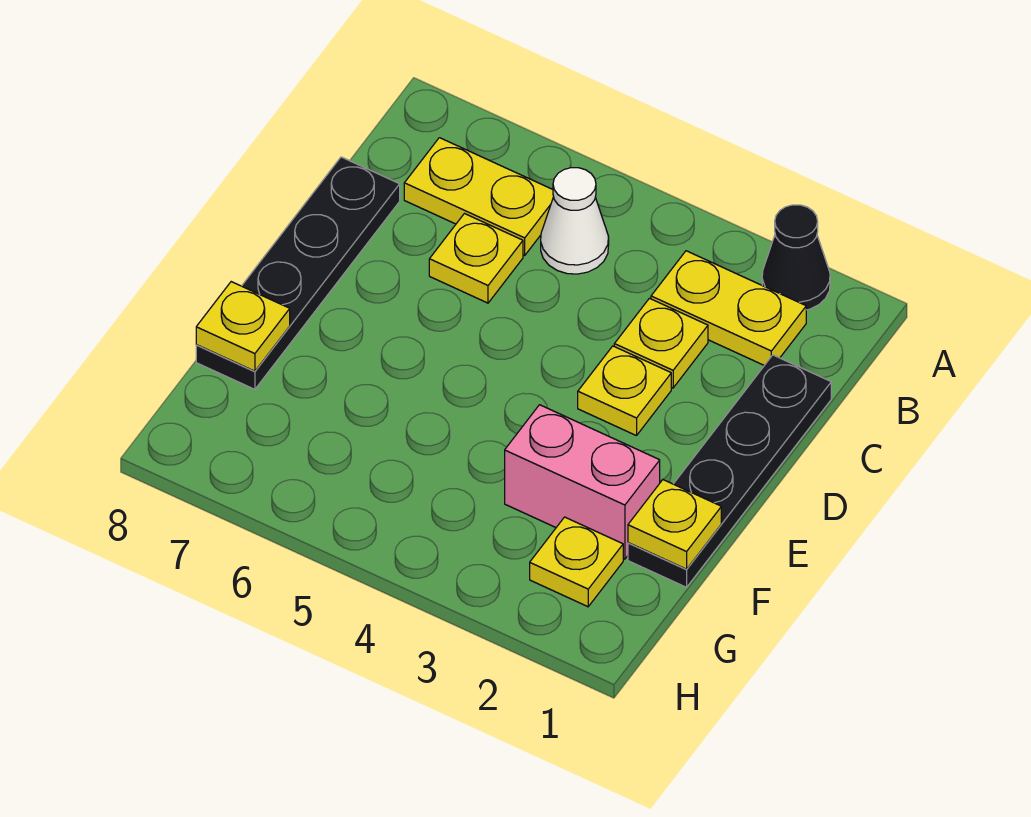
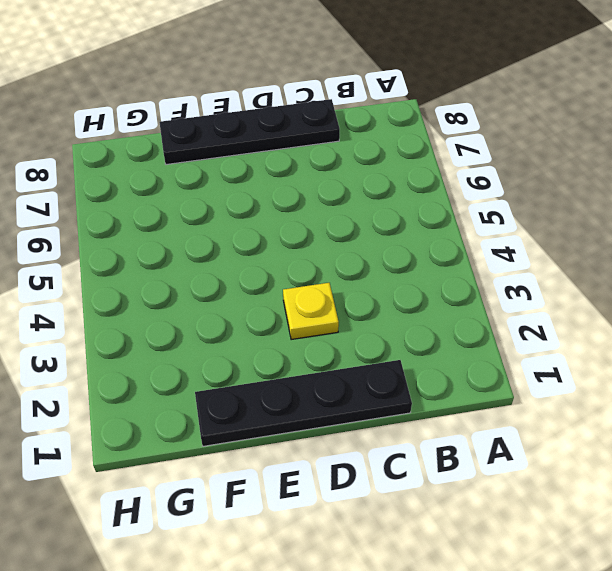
none -> black 1x1 cone [762,205,830,310]
none -> yellow 1x2 plate [651,251,806,365]
none -> white 1x1 cone [541,168,609,274]

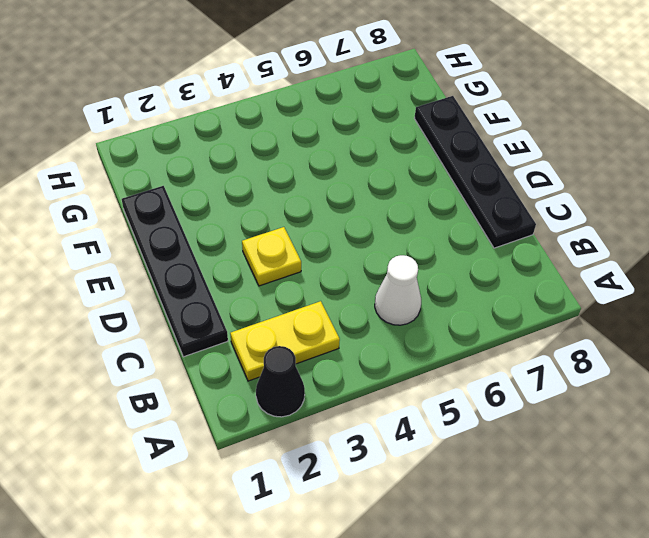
none -> yellow 1x2 plate [404,138,554,255]
none -> yellow 1x1 plate [614,298,708,388]
none -> yellow 1x1 plate [429,214,523,303]

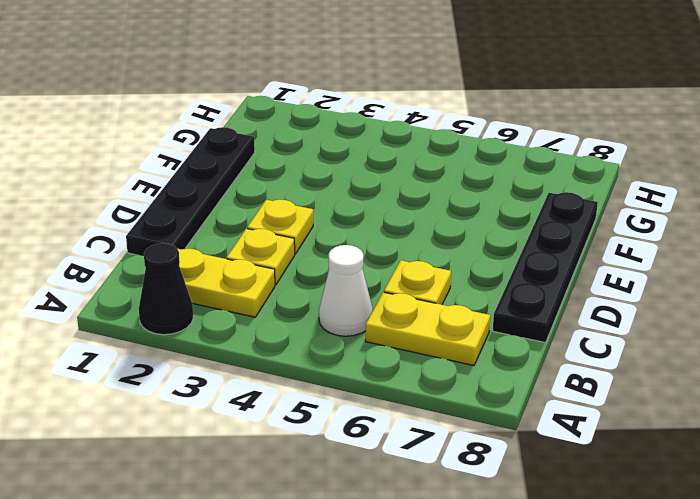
none -> pink 1x2 brick [505,405,660,559]
none -> yellow 1x1 plate [530,517,623,607]
none -> yellow 1x1 plate [628,480,721,569]

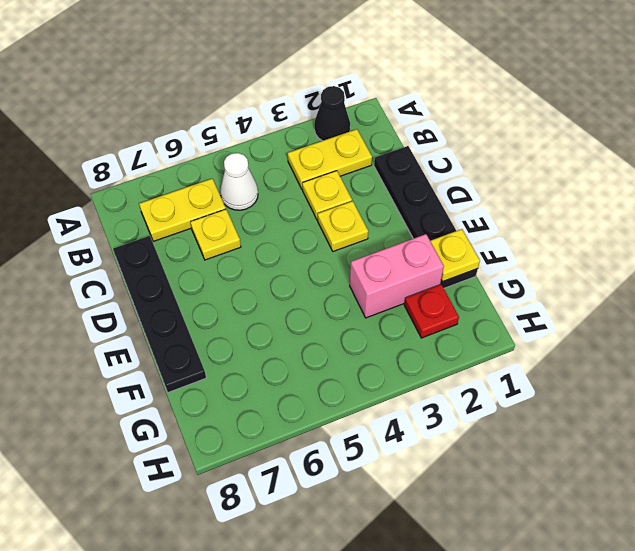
red 1x1 plate [404,284,459,338] -> yellow 1x1 plate [530,517,623,607]
none -> yellow 1x1 plate [196,282,290,371]

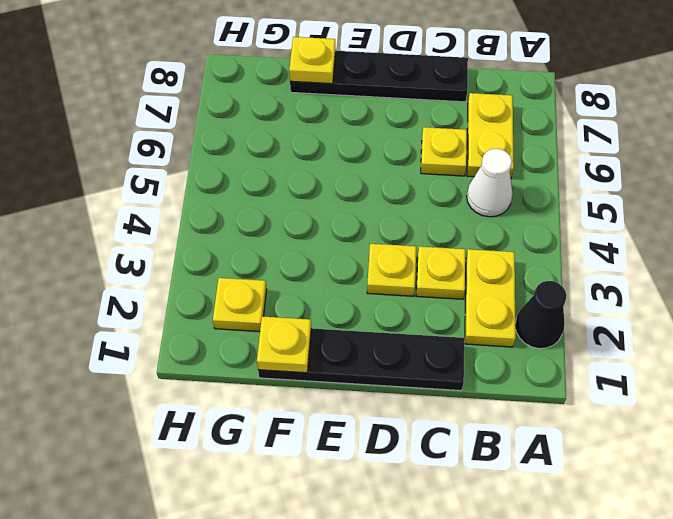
none -> pink 1x2 brick [505,405,660,559]

